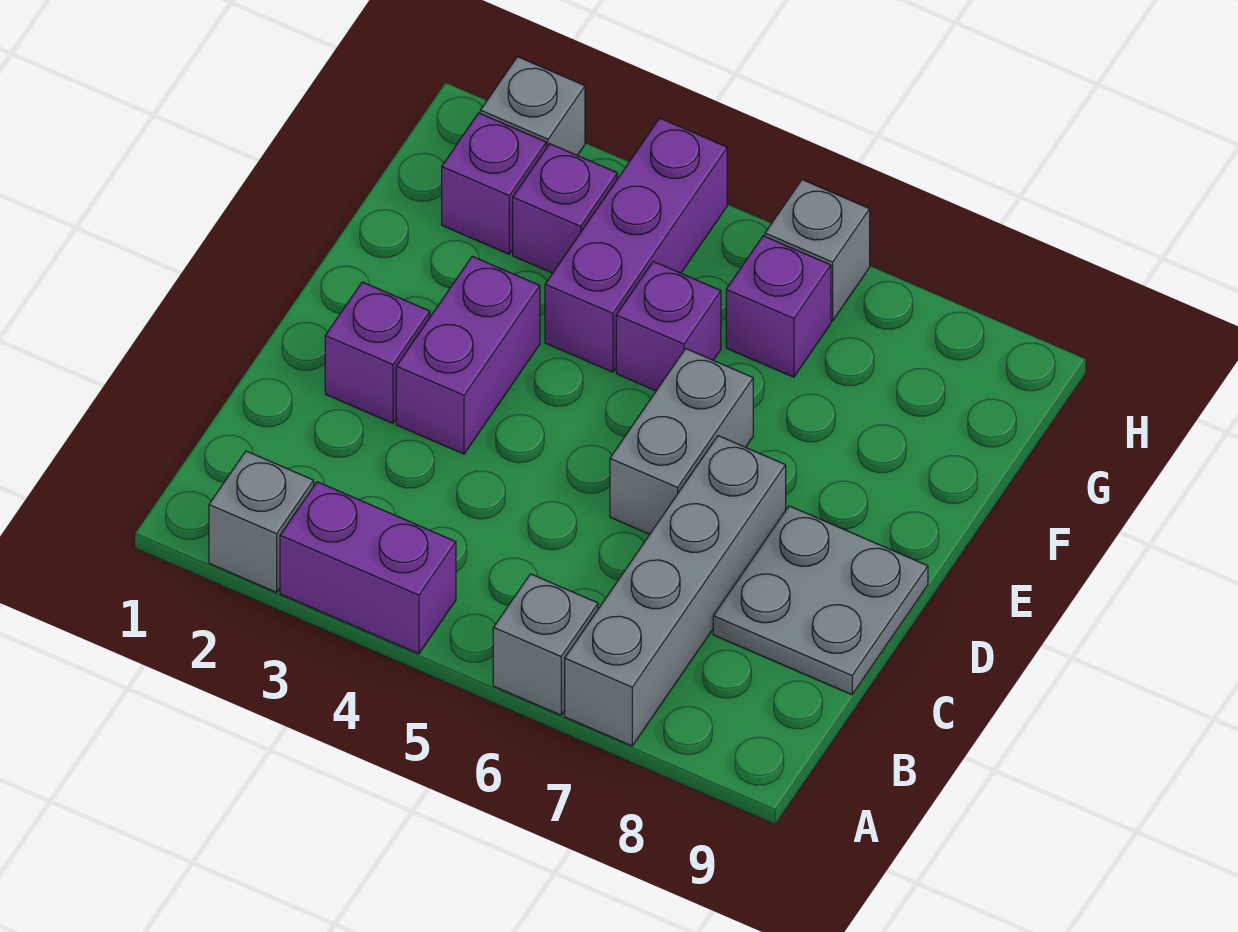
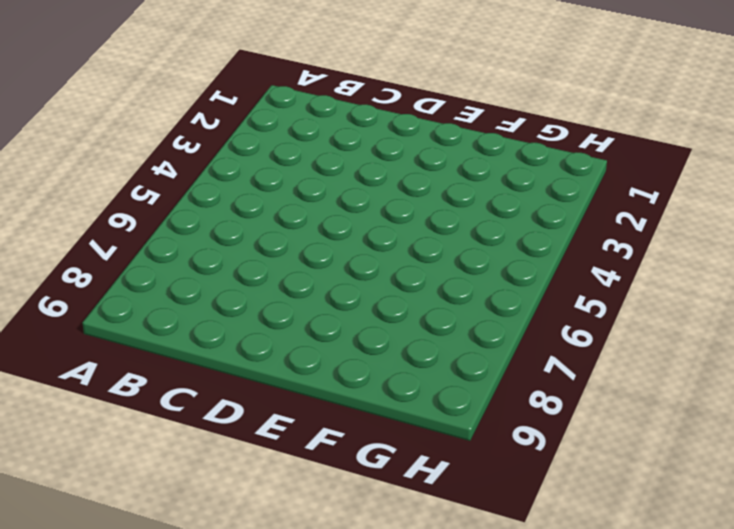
none -> grey 1x1 brick [209,451,314,592]
none -> purple 1x2 brick [280,482,456,654]
none -> grey 1x1 brick [493,574,598,715]

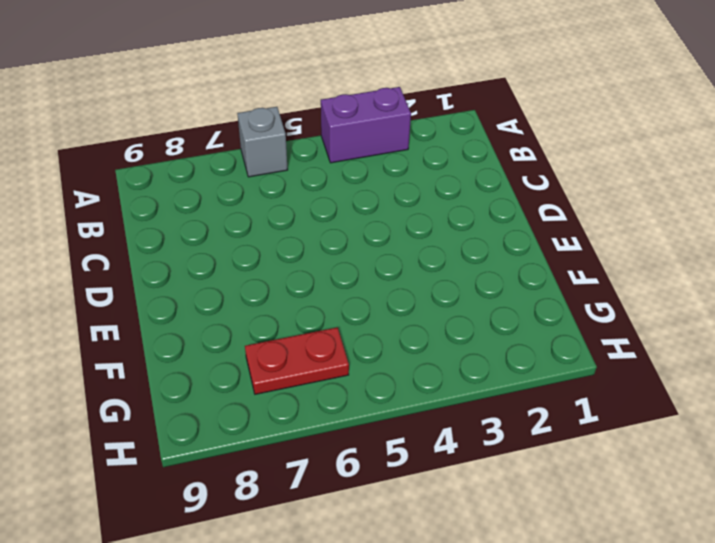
red 1x2 plate [245,327,349,394] -> purple 1x1 brick [726,236,831,377]
none -> grey 1x1 brick [209,451,314,592]
none -> grey 1x4 brick [565,436,786,746]
none -> grey 2x2 plate [713,506,928,695]

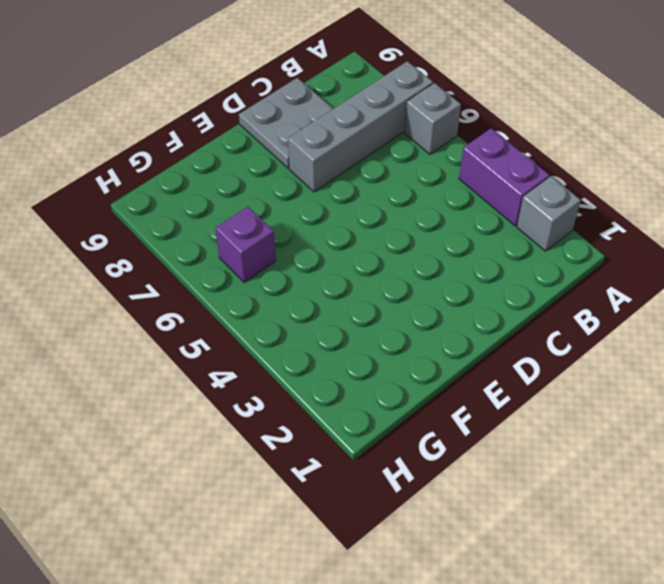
none -> purple 1x1 brick [325,282,430,423]
none -> purple 1x2 brick [396,256,540,454]
none -> grey 1x2 brick [610,349,753,534]

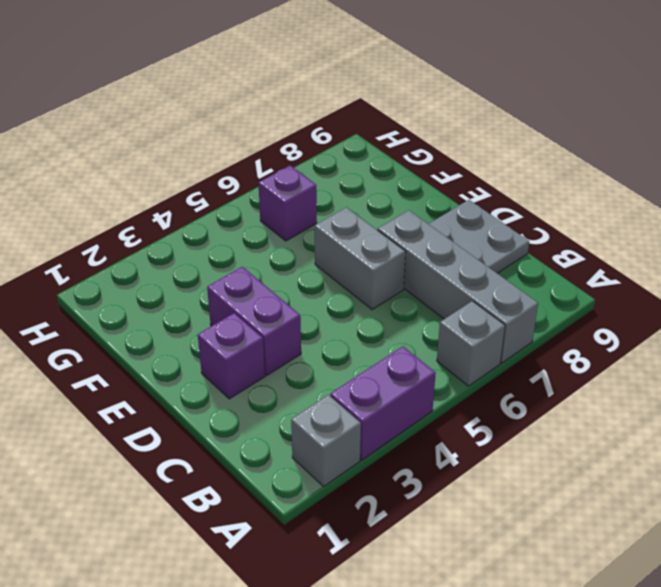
none -> purple 1x3 brick [545,118,727,372]
none -> purple 1x1 brick [616,261,721,391]
none -> purple 1x1 brick [442,113,546,254]

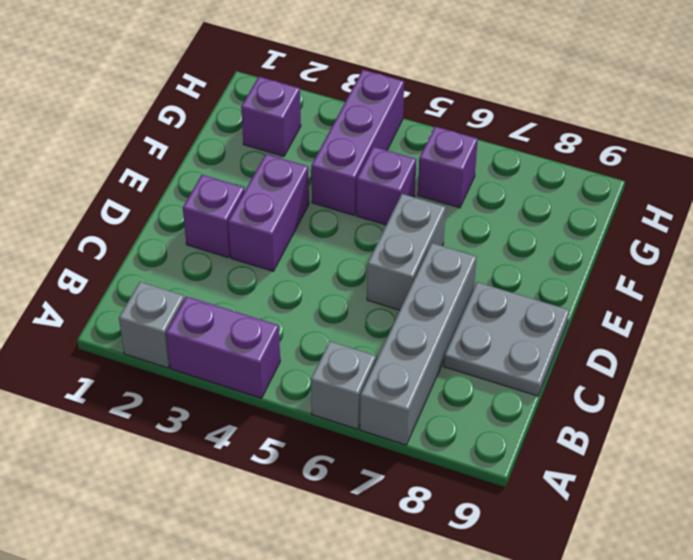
none -> purple 1x1 brick [513,144,617,273]
none -> grey 1x1 brick [480,57,585,155]
none -> grey 1x1 brick [765,180,870,321]

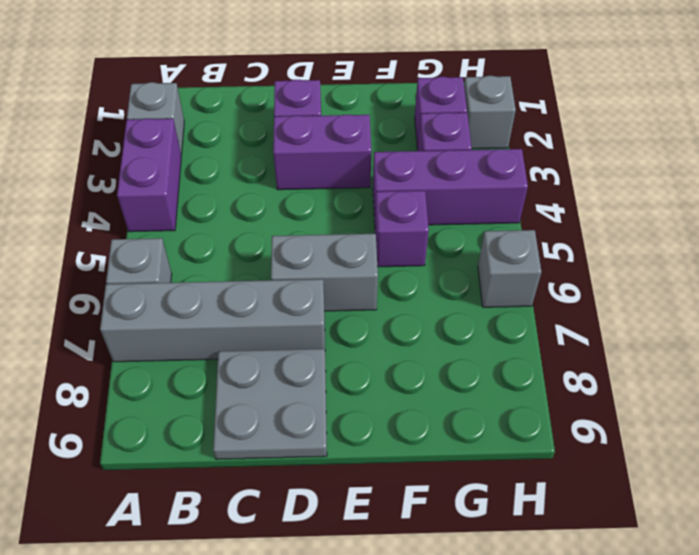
none -> purple 1x1 brick [726,236,831,377]

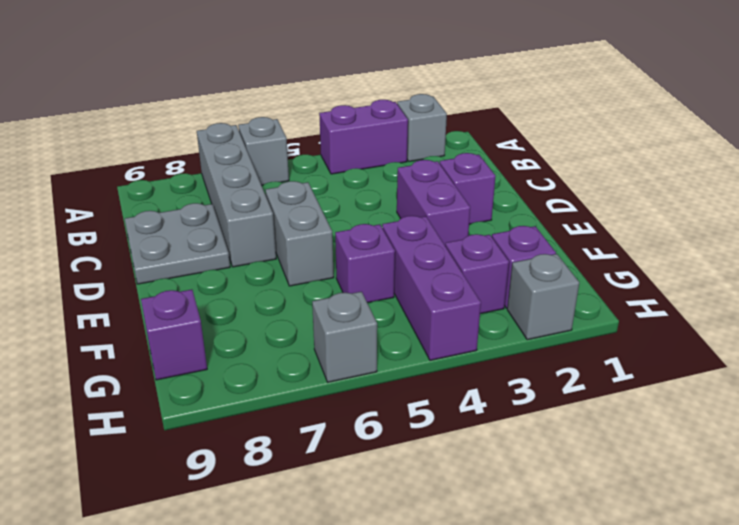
purple 1x1 brick [141,289,207,380] -> purple 1x1 brick moved to [726,236,831,377]

